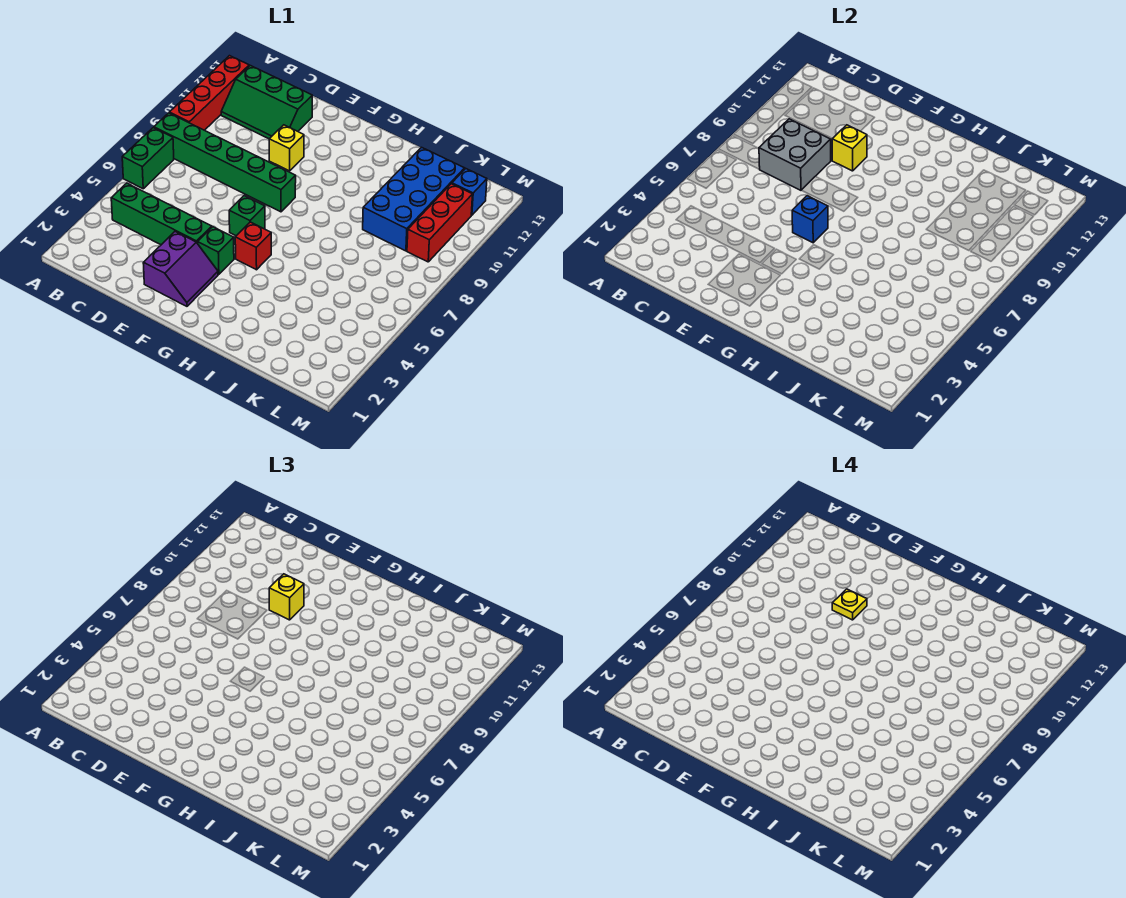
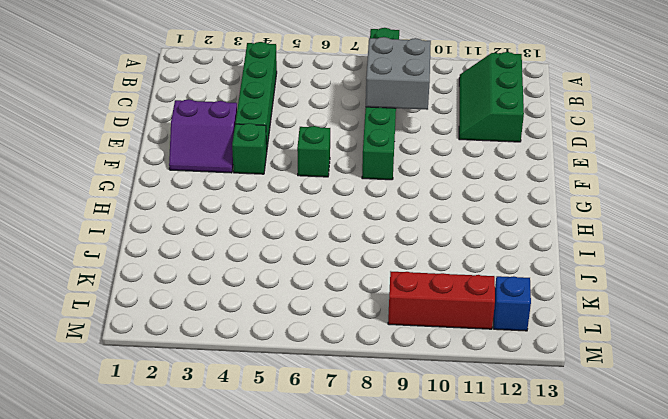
none -> green 1x2 brick [122,128,174,189]
none -> red 1x4 brick [169,56,249,130]
none -> yellow 1x1 brick [269,125,304,171]

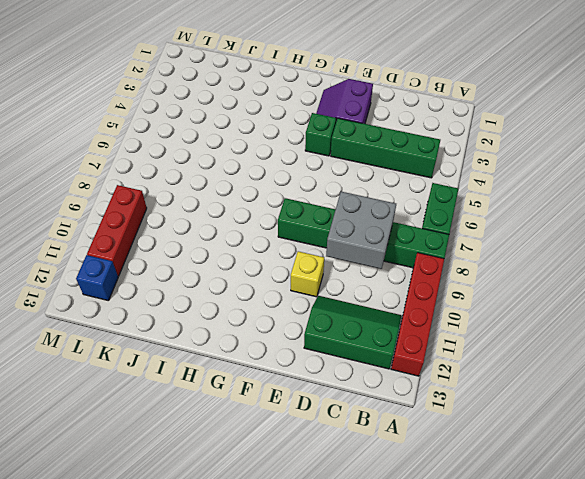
none -> green 1x1 brick [229,196,265,236]
none -> red 1x1 brick [235,222,271,270]
none -> blue 2x4 brick [363,147,465,251]

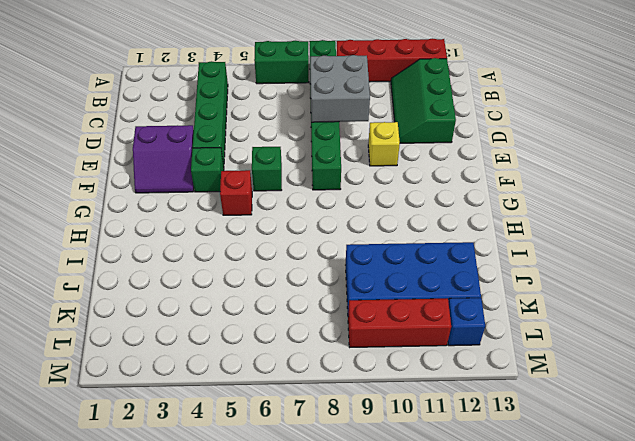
none -> yellow 1x1 brick [832,125,867,171]
none -> blue 1x1 brick [792,196,828,243]
none -> yellow 1x1 brick [269,574,304,620]

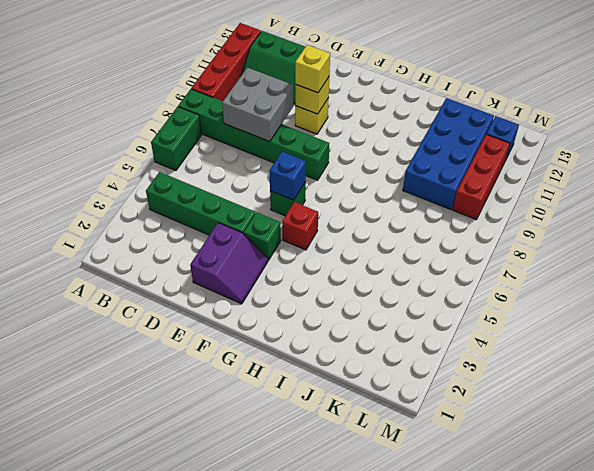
none -> yellow 1x1 plate [832,589,867,620]

